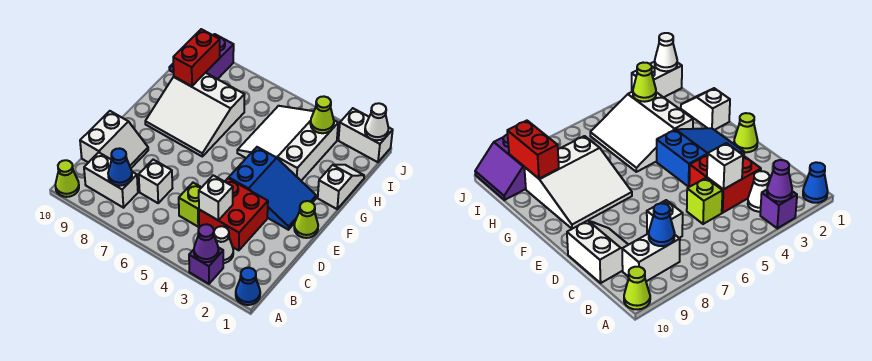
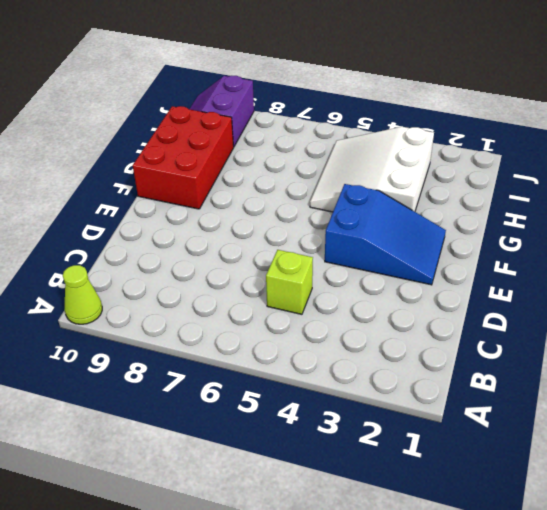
red 2x3 brick [133,106,234,209] -> white 3x3 slope [145,73,245,156]
none -> blue 1x1 cone [236,268,260,305]
none -> purple 1x1 brick [189,247,223,284]
none -> white 1x1 cone [214,226,233,263]

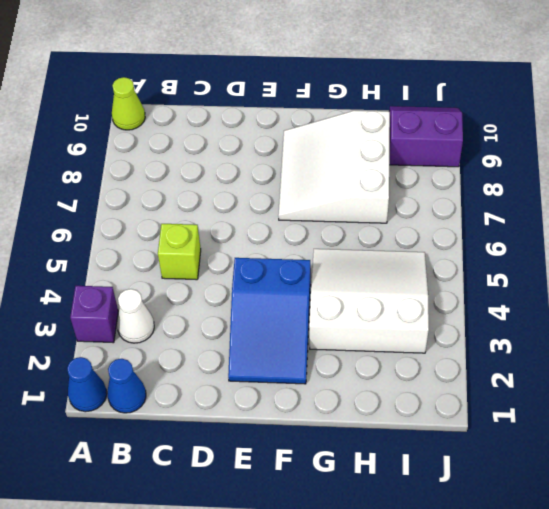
blue 1x1 cone [107,359,146,413] -> blue 1x1 cone moved to [108,148,132,186]
none -> white 1x2 brick [84,152,138,208]
none -> red 2x2 brick [199,178,268,250]
none -> white 1x1 brick [139,160,173,203]

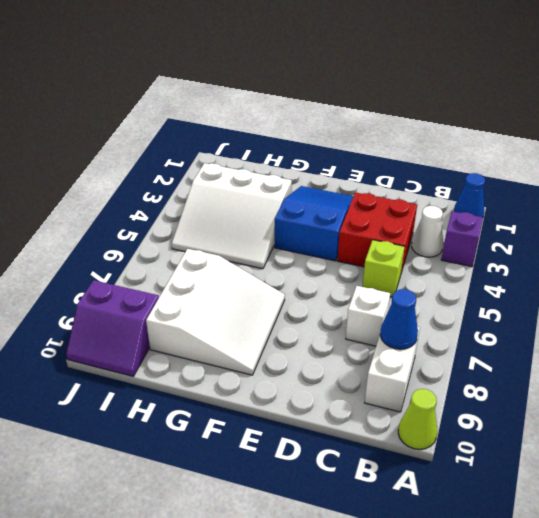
none -> white 2x2 slope [80,111,148,168]
none -> lime 1x1 cone [294,201,318,238]
none -> white 1x2 slope [318,165,364,209]

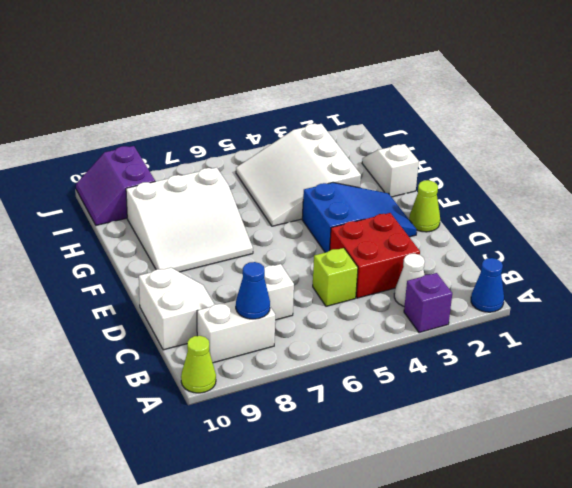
none -> white 1x2 brick [338,108,393,162]
none -> purple 1x1 cone [194,224,219,262]
none -> white 1x1 brick [199,175,233,220]

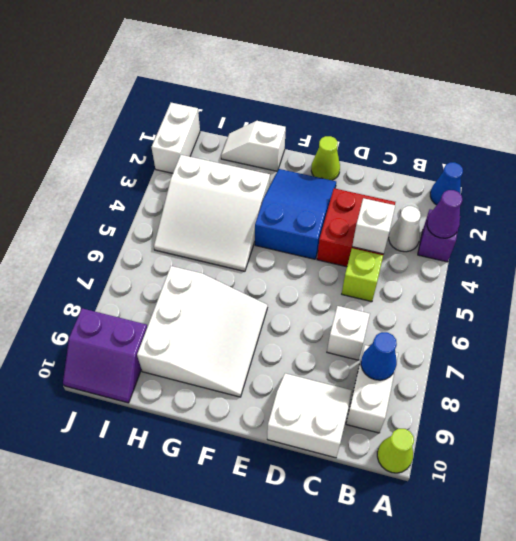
none -> red 1x2 brick [173,29,220,86]
none -> lime 1x1 cone [311,96,334,133]
none -> white 1x1 cone [365,103,389,140]

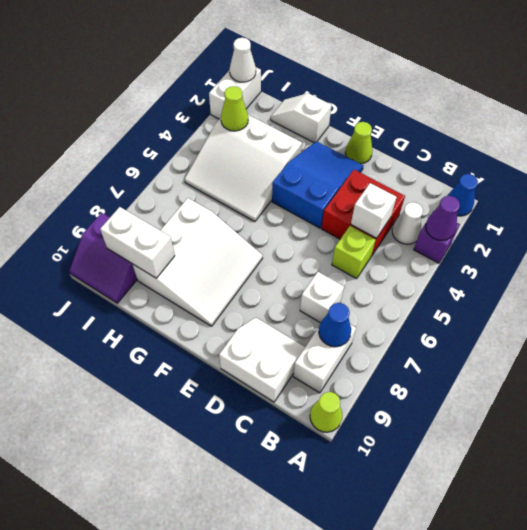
white 1x2 brick [100,207,175,278] -> red 1x2 brick [173,29,220,86]

